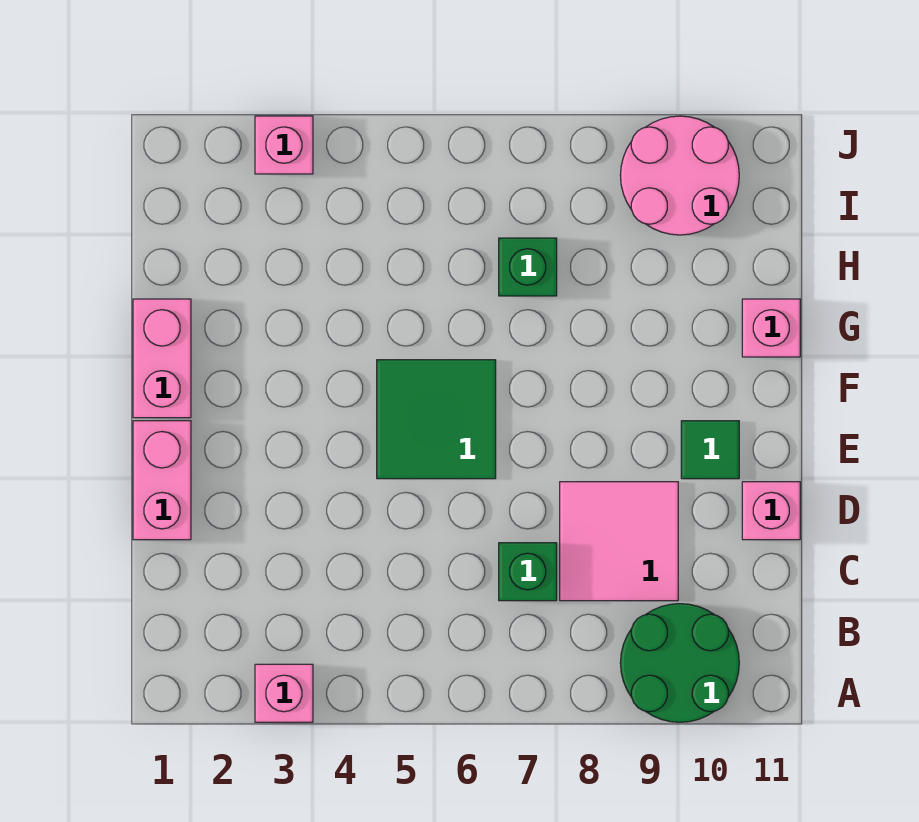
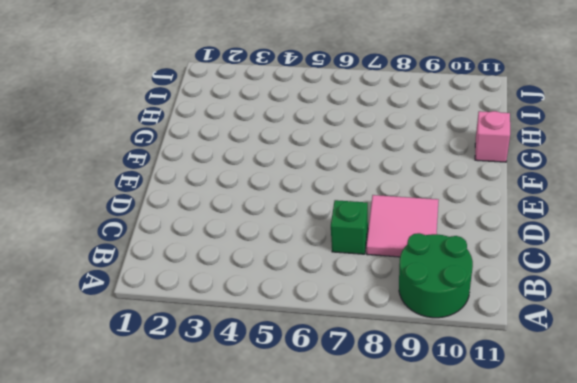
none -> pink 1x1 brick [255,664,313,722]
none -> pink 1x2 brick [133,421,191,540]
none -> pink 1x1 brick [742,482,800,540]

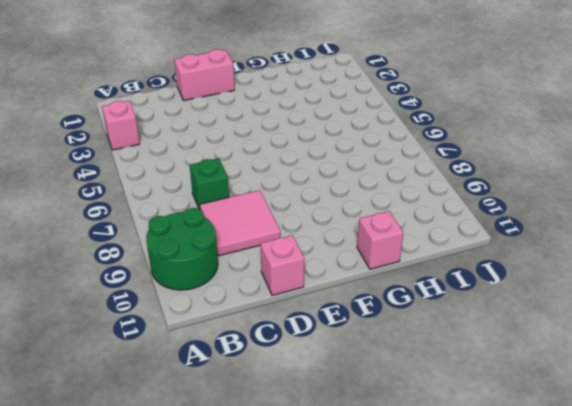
none -> green 2x2 tile [377,360,496,479]
none -> green 1x1 tile [681,421,739,479]
none -> pink 1x2 brick [133,299,191,418]

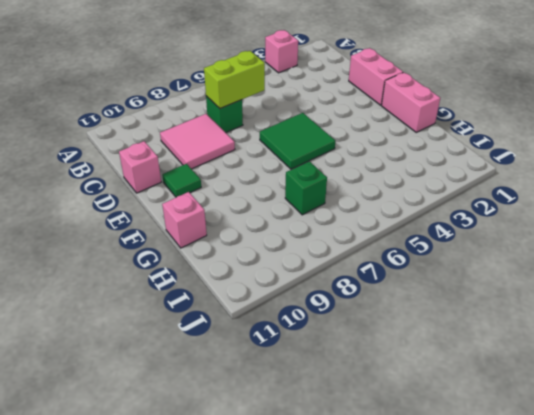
lime 1x2 brick [204,51,265,108] -> none
none -> green 2x2 round brick [620,604,739,722]
none -> pink 2x2 round brick [620,116,739,235]
none -> pink 1x1 brick [255,116,313,174]

